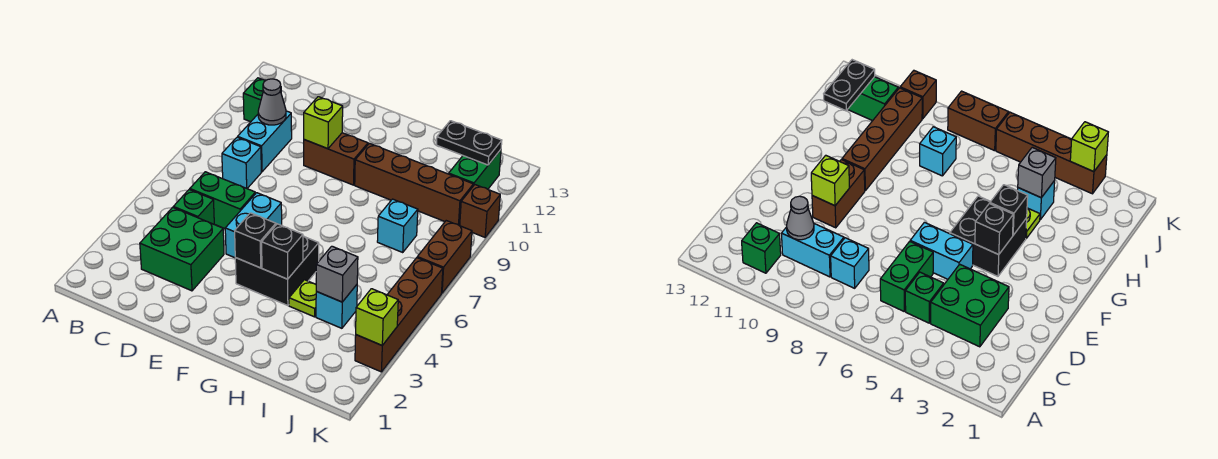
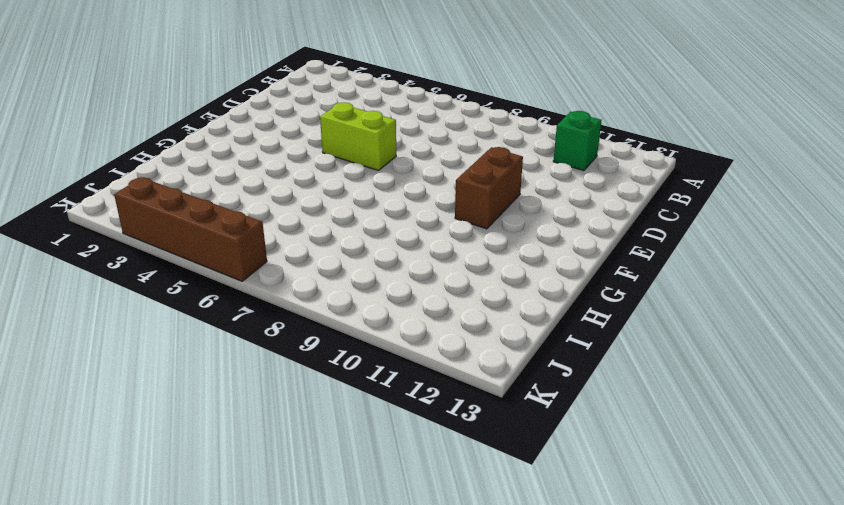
lime 1x2 brick [320,102,396,171] -> cyan 1x2 brick [225,193,282,258]
none -> green 2x2 brick [140,207,224,291]
none -> green 1x1 brick [173,190,214,224]
none -> green 1x2 brick [190,172,255,229]

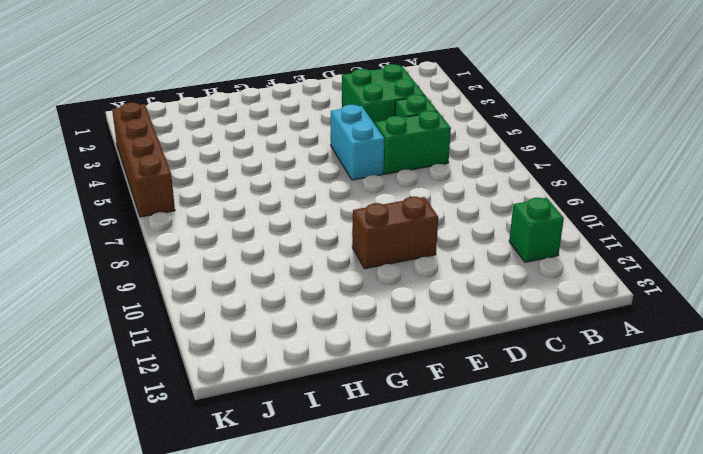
none -> cyan 1x1 brick [222,137,261,188]
none -> cyan 1x2 brick [238,111,292,172]
none -> black 2x2 brick [235,236,319,306]

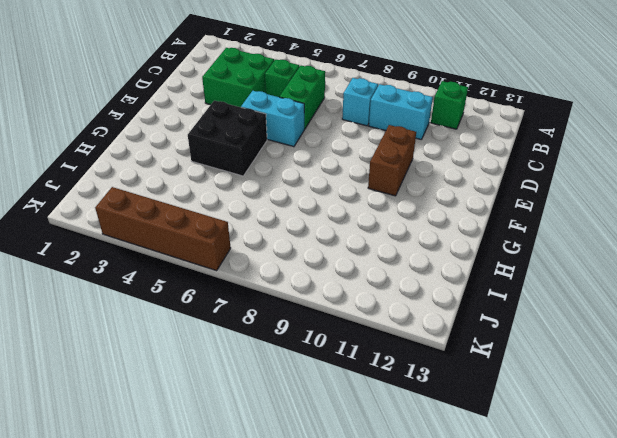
none -> brown 1x4 brick [355,143,473,226]
none -> lime 1x1 plate [289,280,317,317]
none -> cyan 1x1 brick [316,285,357,328]

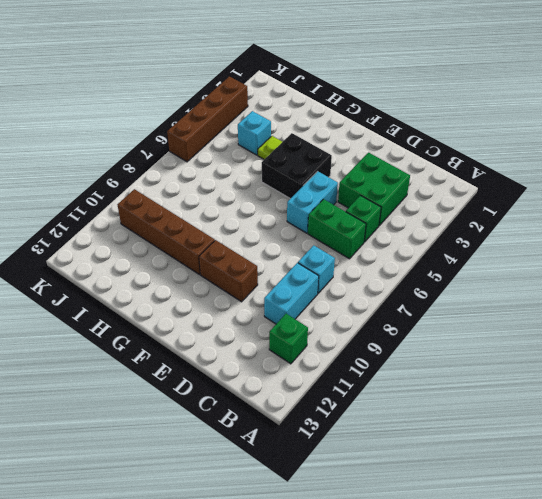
none -> cyan 1x1 brick [377,199,418,252]
none -> green 1x2 brick [449,150,501,189]
none -> brown 1x2 brick [417,221,472,293]

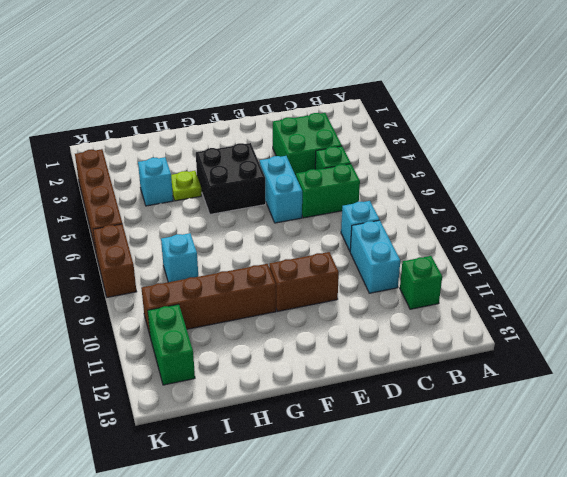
none -> brown 1x1 brick [460,185,500,237]
none -> grey 1x1 cone [258,79,286,125]
none -> lime 1x1 brick [304,97,343,149]

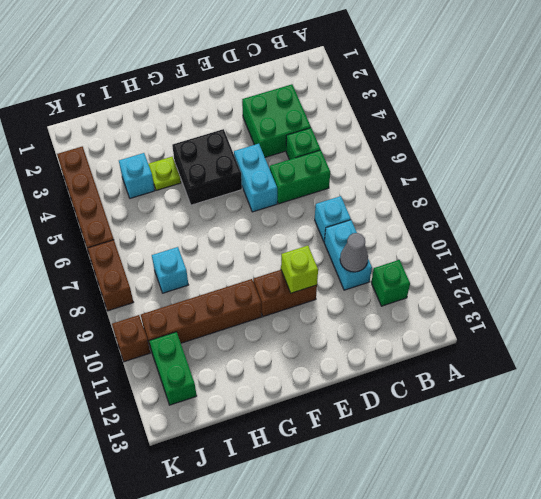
none -> black 1x1 brick [235,213,276,268]
none -> black 1x1 brick [262,224,303,279]
none -> grey 1x1 brick [316,246,358,302]

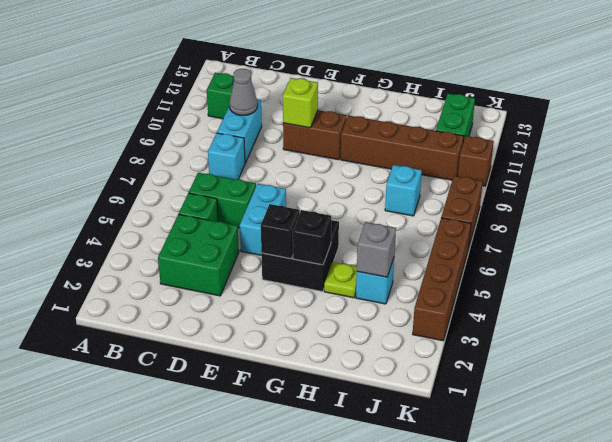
none -> black 1x2 plate [437,121,502,165]
none -> lime 1x1 brick [356,289,398,345]

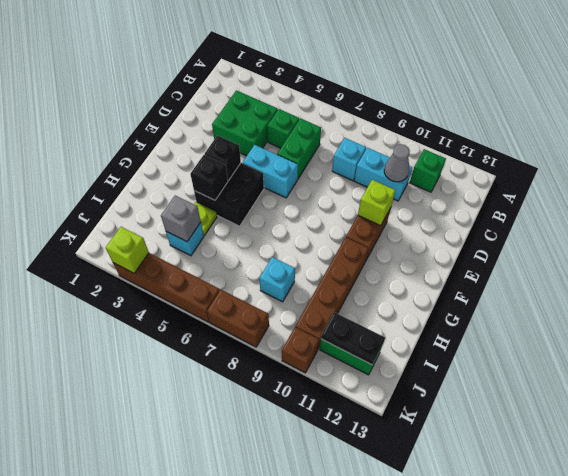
black 1x2 plate [321,312,385,365] -> black 1x2 plate turned to [437,121,502,165]

